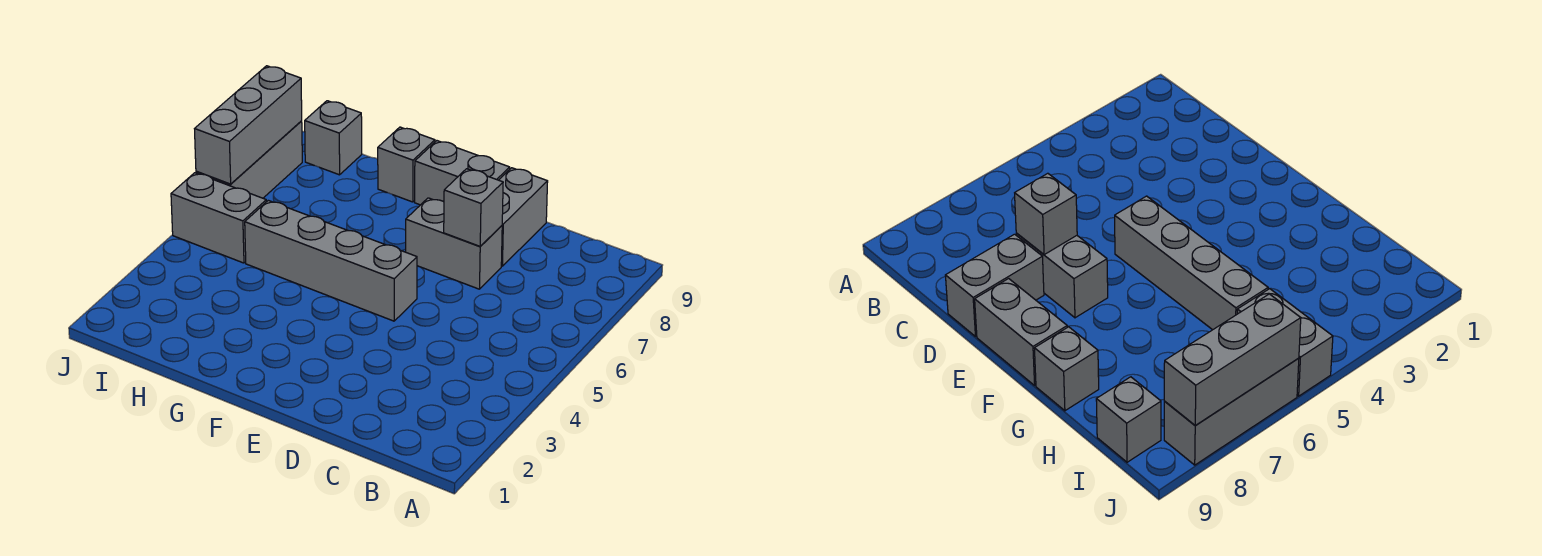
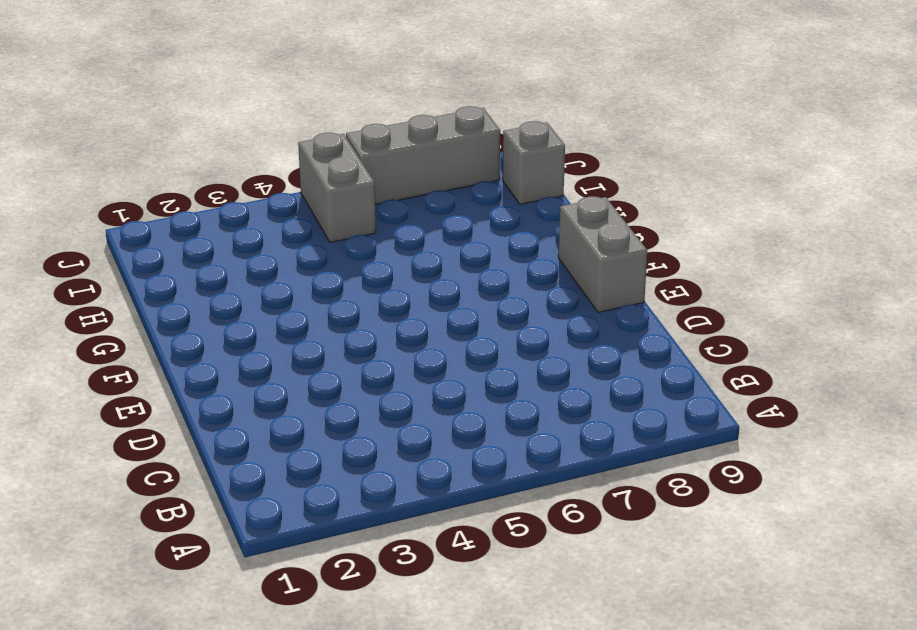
none -> grey 1x2 brick [406,198,502,289]
none -> grey 1x2 brick [499,168,548,266]

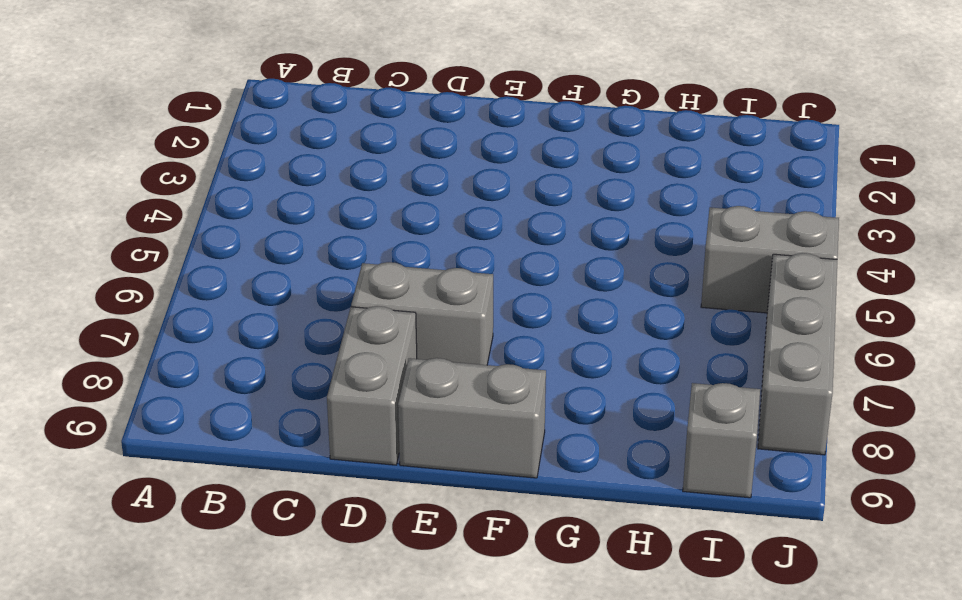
none -> grey 1x4 brick [245,200,417,321]
none -> grey 1x1 brick [378,127,435,202]

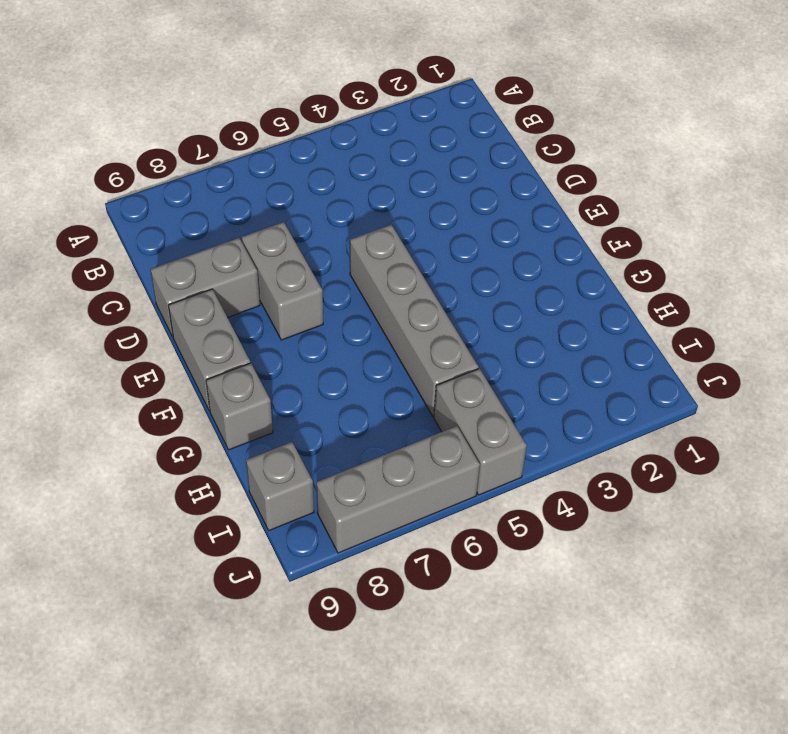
none -> grey 1x1 brick [444,169,503,246]
none -> grey 1x3 brick [195,66,302,184]

